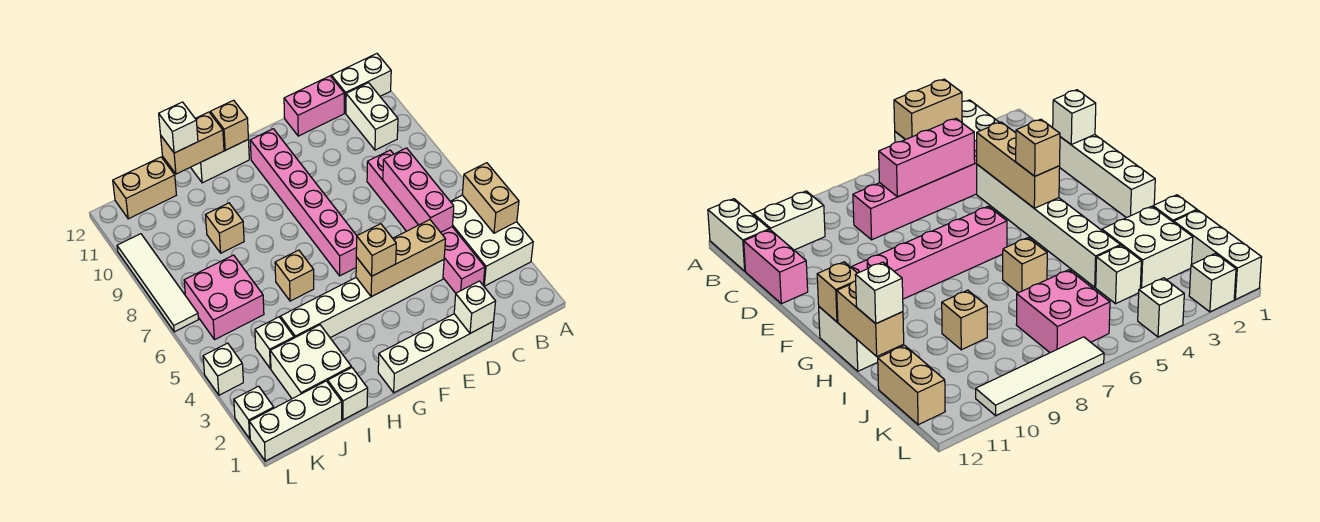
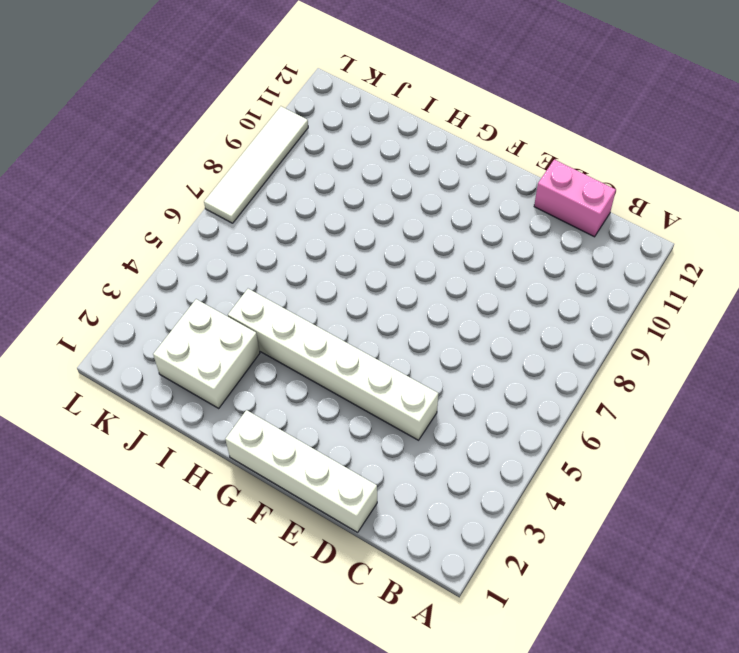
none -> white 2x3 brick [450,195,533,286]
none -> white 1x2 brick [331,54,391,113]
none -> white 1x2 brick [346,83,398,150]

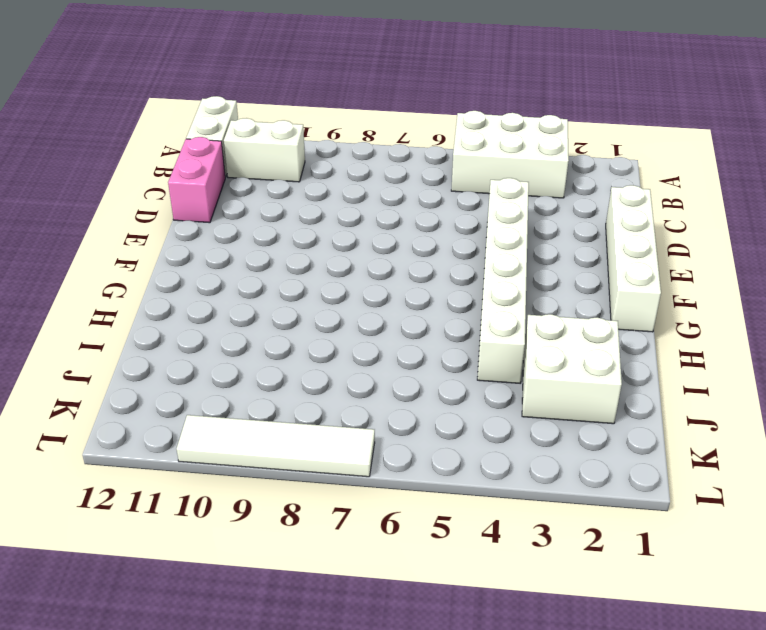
none -> pink 1x6 brick [367,150,485,293]
none -> pink 1x6 brick [250,129,357,276]
none -> white 1x2 brick [191,140,249,183]

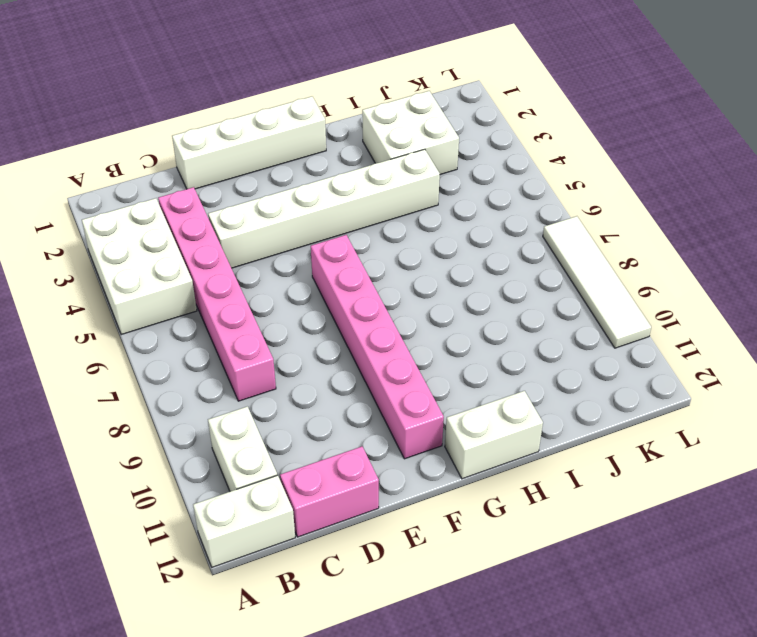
none -> tan 1x1 brick [275,250,314,301]
none -> white 1x1 brick [328,367,368,420]
none -> tan 1x1 brick [206,203,244,253]

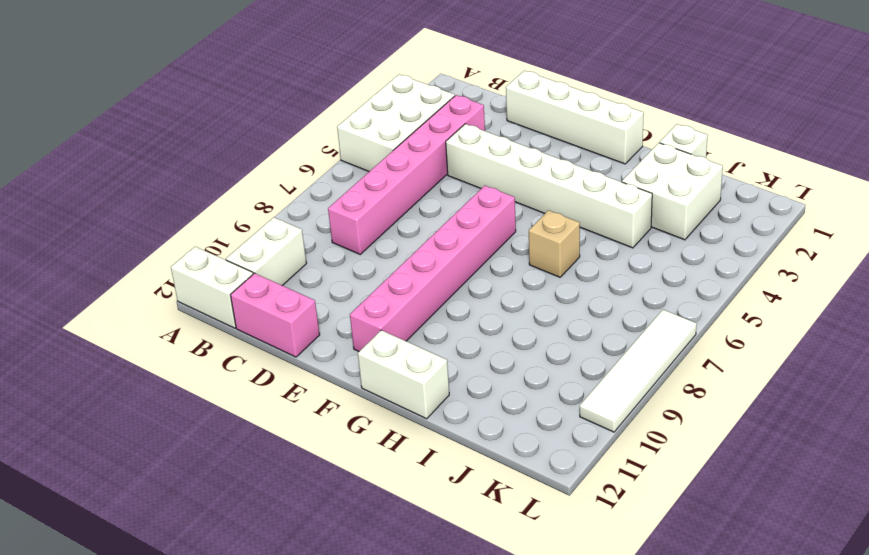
none -> tan 1x1 brick [206,203,244,253]
none -> white 1x3 brick [249,381,342,461]
none -> white 1x1 brick [255,317,294,369]

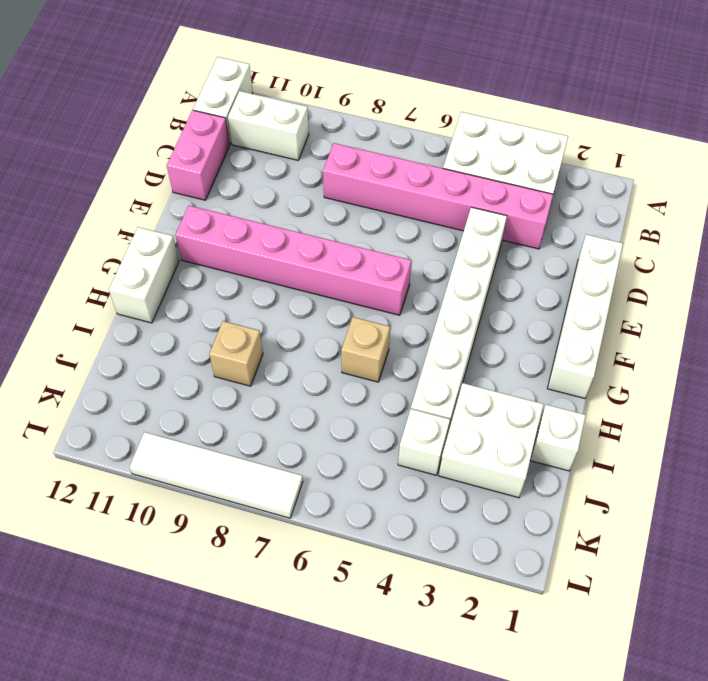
none -> white 1x3 brick [249,381,342,461]
none -> pink 2x2 brick [184,255,264,339]
none -> tan 1x2 brick [113,157,176,219]

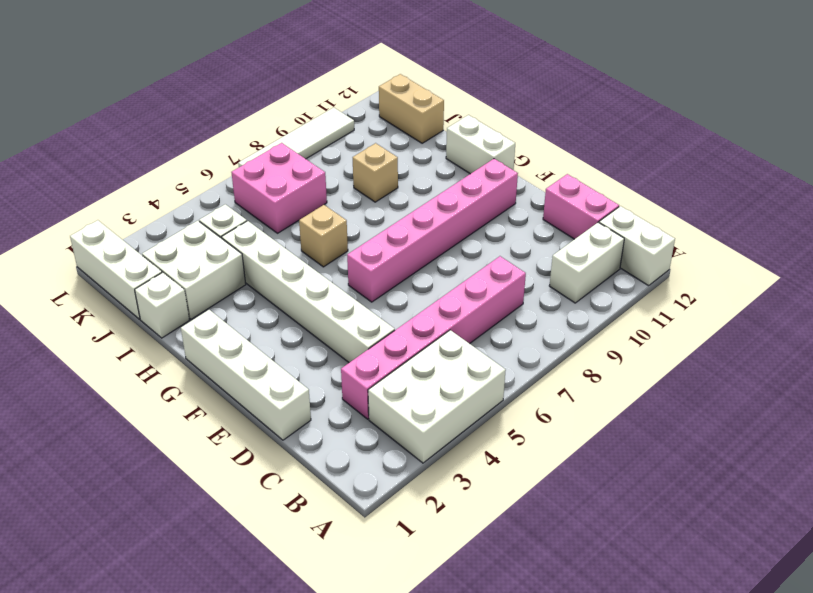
none -> white 1x1 brick [234,386,274,439]
none -> white 1x1 brick [203,343,243,395]
none -> tan 1x2 brick [462,163,519,233]

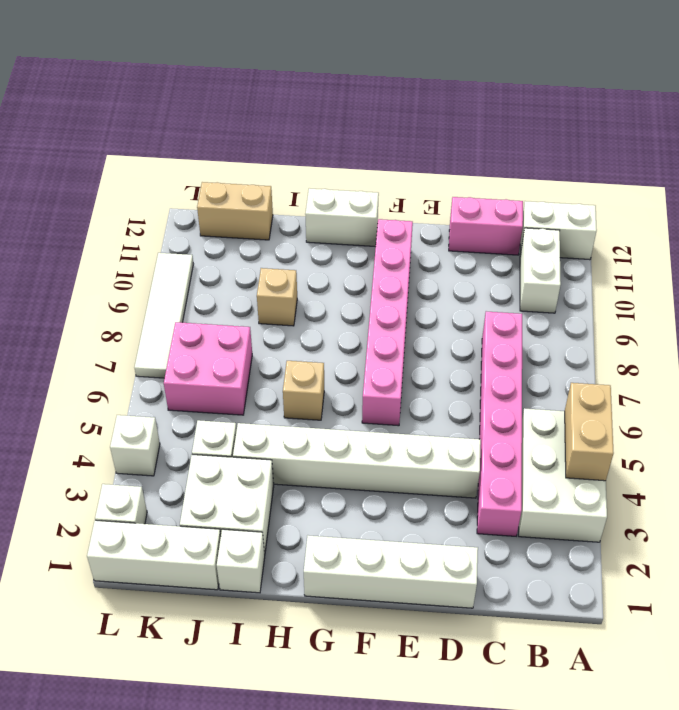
none -> pink 1x3 brick [383,148,454,232]
none -> white 1x1 brick [454,281,496,333]
none -> tan 1x3 brick [356,220,446,297]

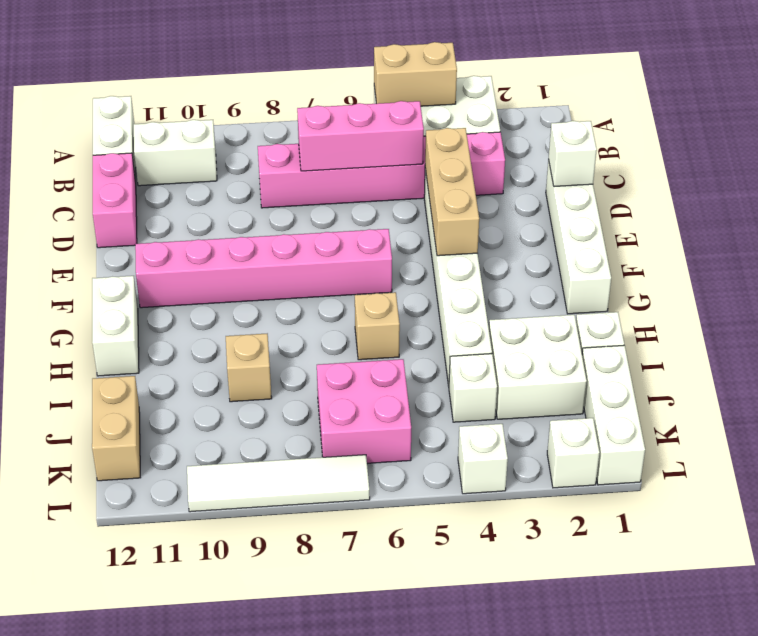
none -> tan 1x1 brick [210,100,248,150]
none -> tan 1x2 brick [161,112,224,174]
none -> tan 1x1 brick [356,224,396,276]

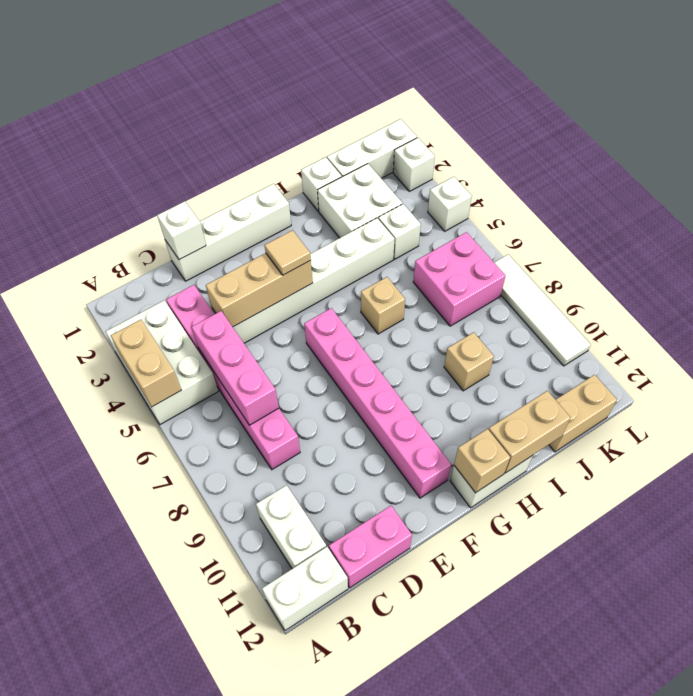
tan 1x1 tile [265,230,311,275] -> tan 1x1 brick [356,224,396,276]
none -> white 1x1 brick [159,102,198,153]

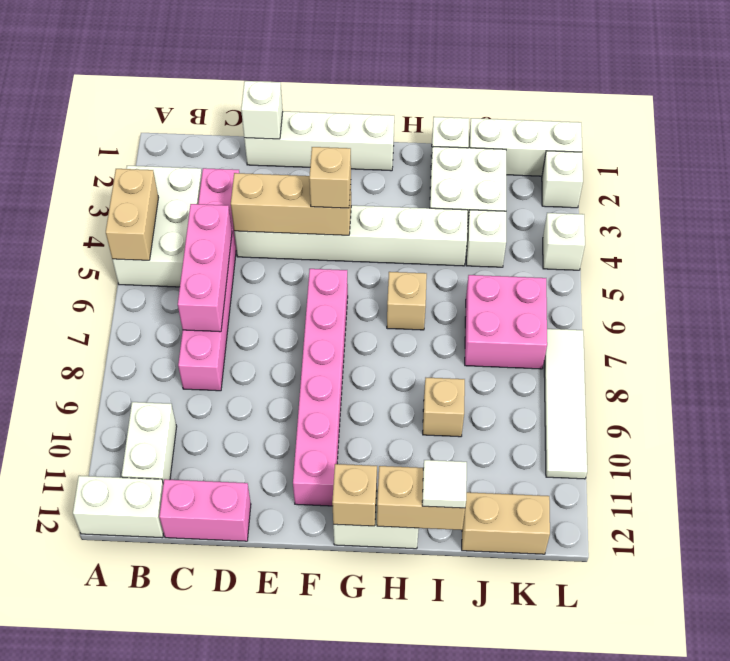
white 1x1 tile [422,460,467,508] -> white 1x1 brick [159,102,198,153]

